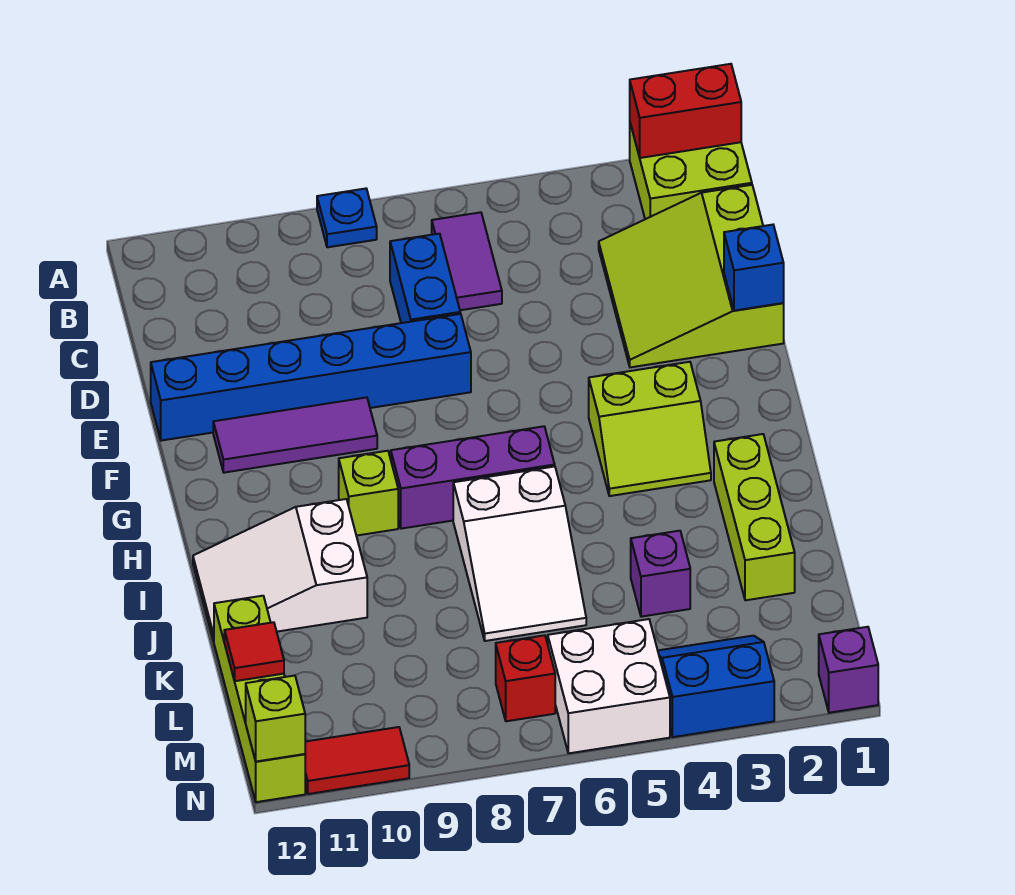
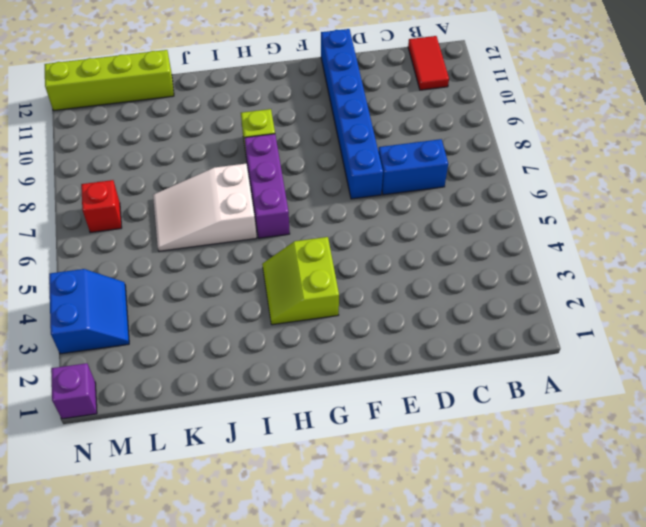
red 1x2 tile [408,36,449,90] -> red 1x2 tile moved to [305,727,409,794]
none -> lime 2x2 brick [630,124,752,219]
none -> blue 1x1 plate [317,189,377,247]
none -> purple 1x2 tile [432,212,502,310]

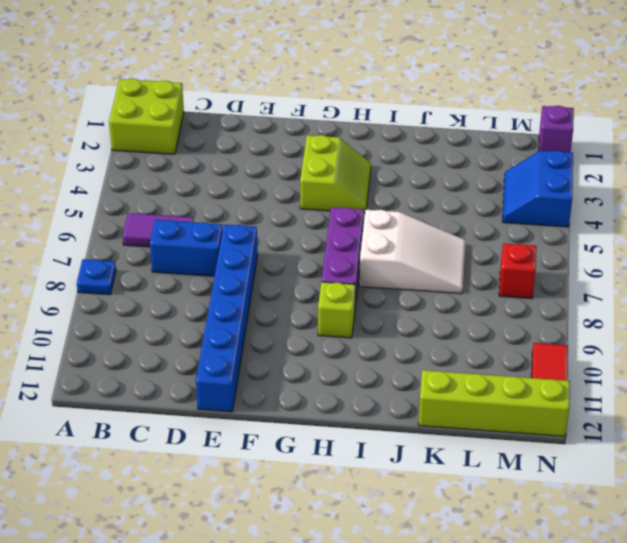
none -> lime 3x3 slope [599,185,784,367]
none -> purple 1x3 tile [213,397,377,473]
none -> lime 1x3 brick [714,434,795,600]

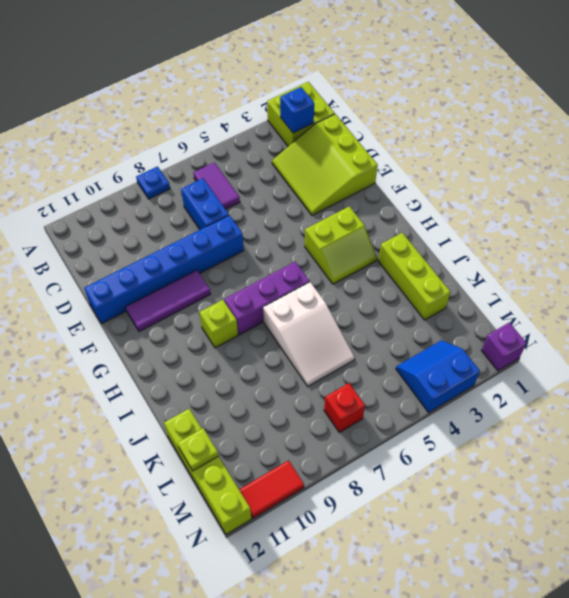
blue 1x1 brick [280,87,314,133] -> blue 1x1 brick moved to [724,225,784,311]
lime 1x1 plate [177,428,219,471] -> red 1x1 tile [224,622,284,681]
none -> white 2x3 slope [193,499,367,641]
none -> purple 1x1 brick [631,531,690,617]
none -> white 2x2 brick [548,619,670,753]

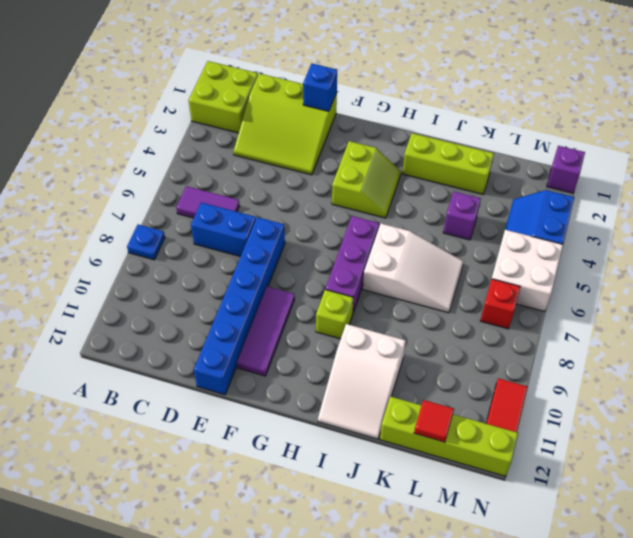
none -> red 1x2 brick [630,64,741,158]
none -> lime 1x1 brick [246,676,305,762]

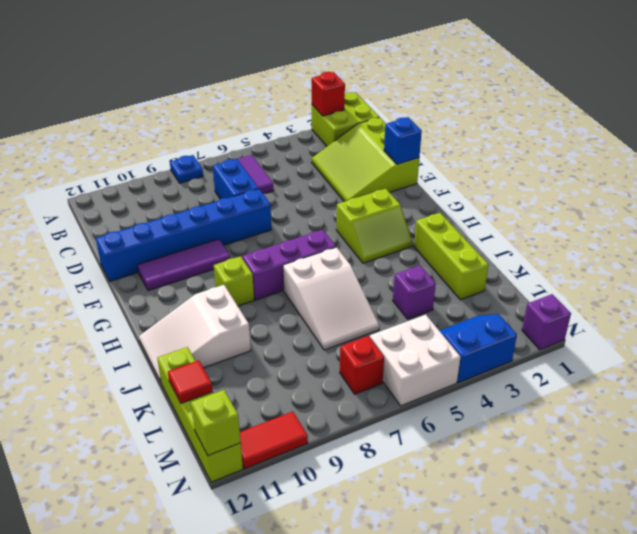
red 1x1 brick [312,72,345,116] -> red 1x2 brick [630,64,741,158]

